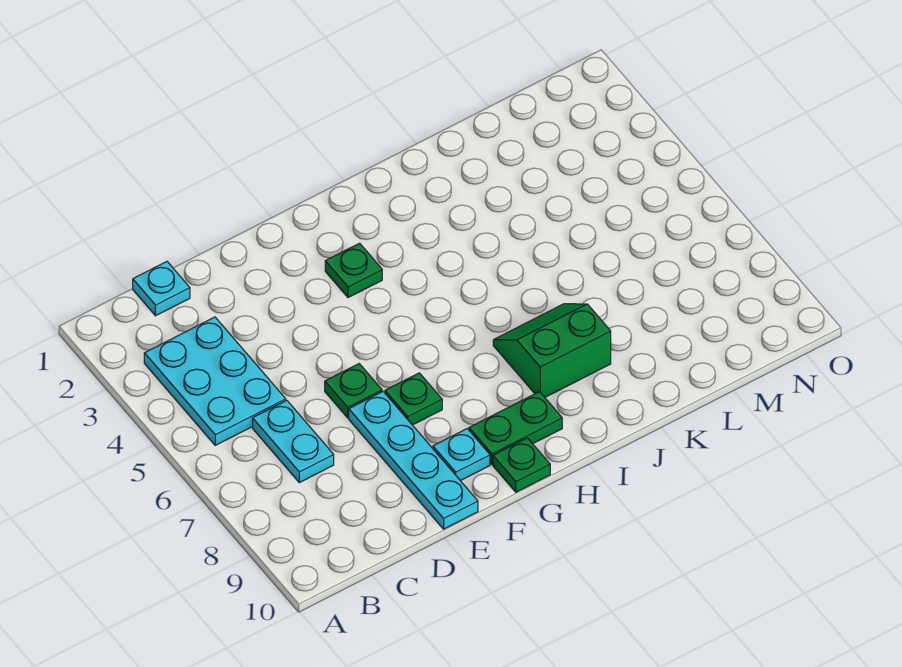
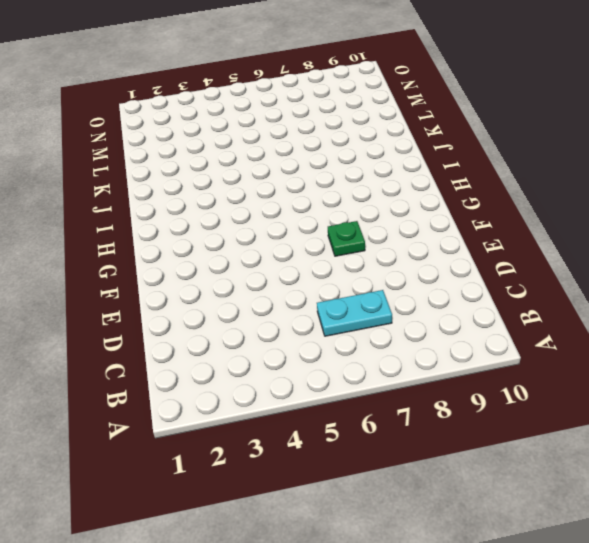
none -> cyan 2x3 plate [144,317,286,445]
none -> cyan 1x1 plate [133,262,190,316]

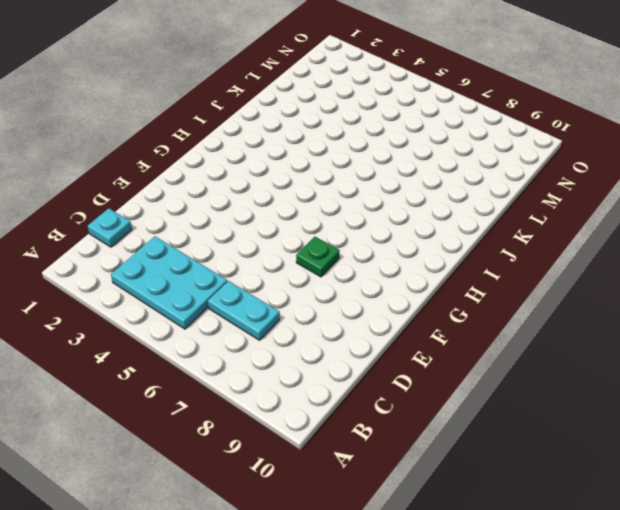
none -> green 1x1 plate [325,364,382,418]
none -> cyan 1x4 plate [349,392,478,529]

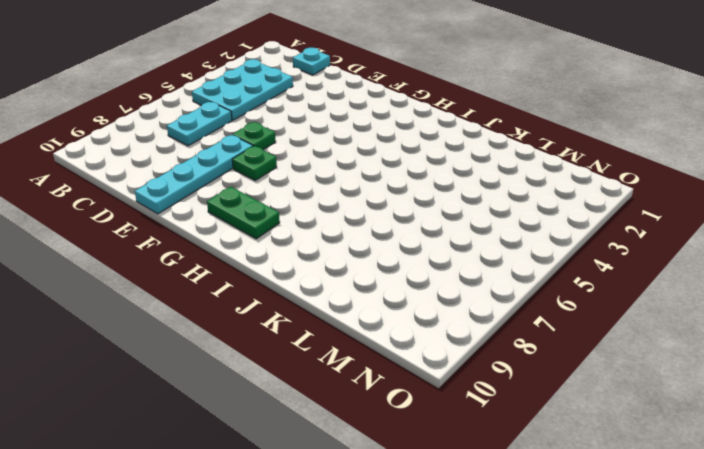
none -> cyan 1x1 plate [433,429,490,481]
none -> green 1x1 plate [325,243,382,298]

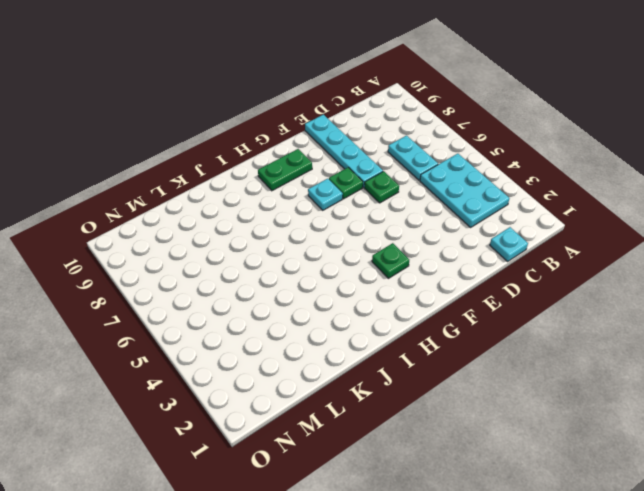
cyan 1x1 plate [308,179,343,210] -> cyan 1x1 plate moved to [433,429,490,481]
none -> green 1x1 plate [493,438,550,492]
none -> green 2x2 slope [493,304,611,397]

